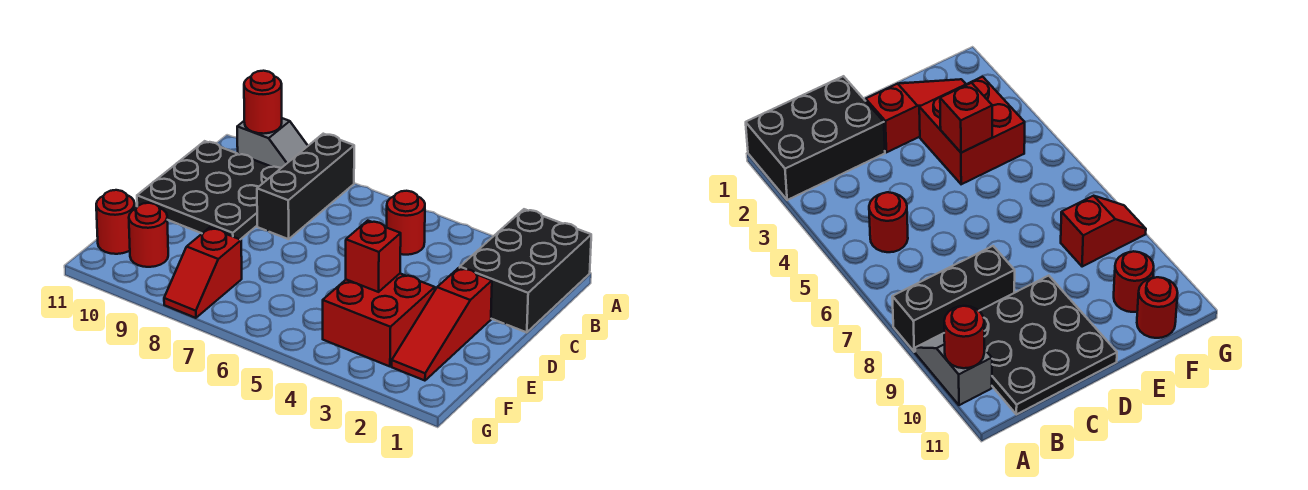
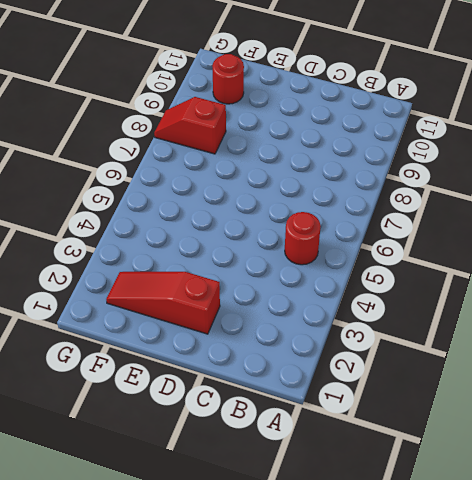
none -> black 2x3 brick [460,209,591,332]
none -> black 1x3 brick [257,134,354,239]
none -> grey 1x2 slope [237,118,308,168]

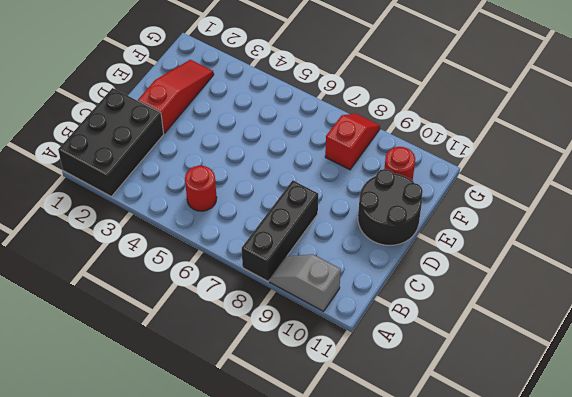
black 2x2 round brick [358,169,423,245] -> black 3x3 plate [137,141,281,239]
none -> red 2x2 brick [323,274,435,366]
none -> red 1x1 round brick [96,190,135,254]
none -> red 1x1 round brick [244,71,282,134]

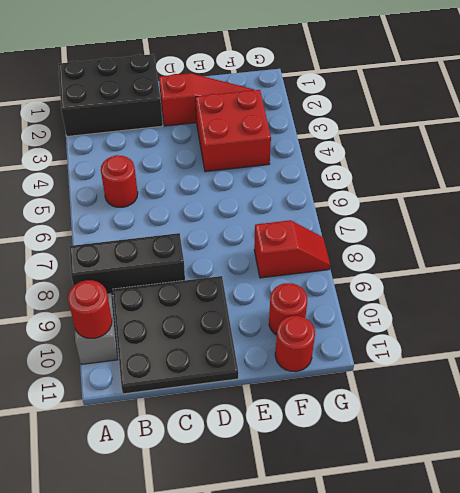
none -> red 1x1 brick [346,221,401,292]

